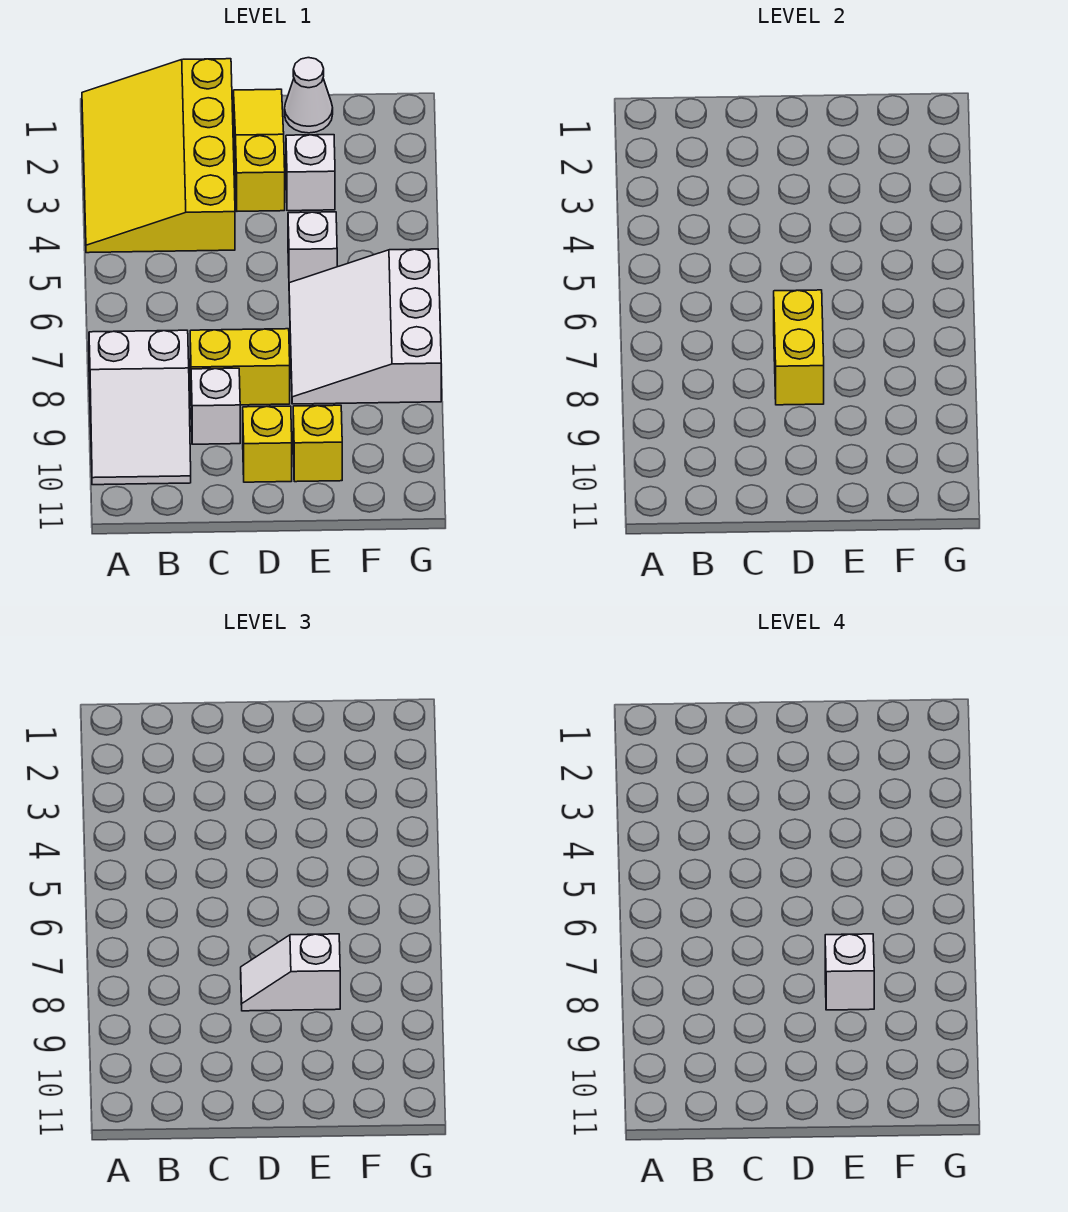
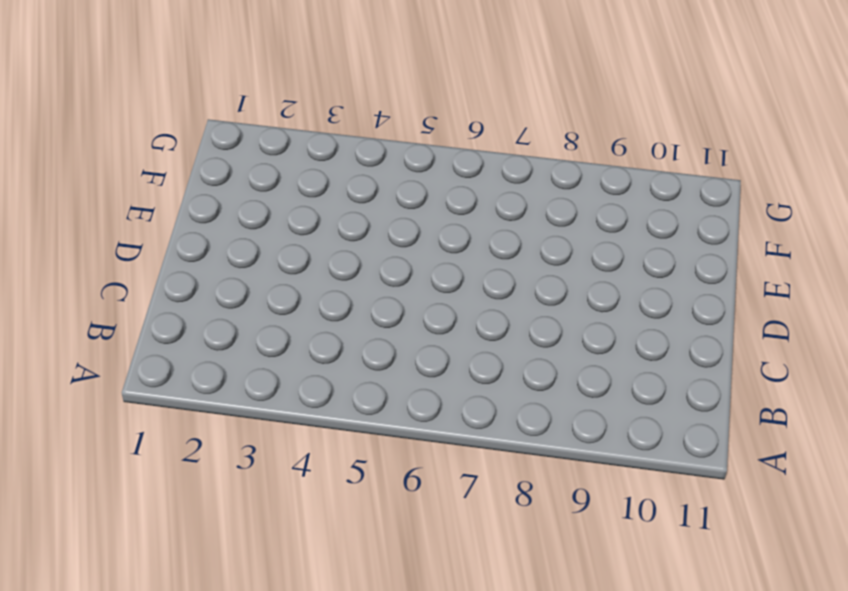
none -> yellow 3x4 slope [82,59,235,253]
none -> white 2x3 slope [89,330,191,485]
none -> yellow 1x2 brick [190,329,290,405]

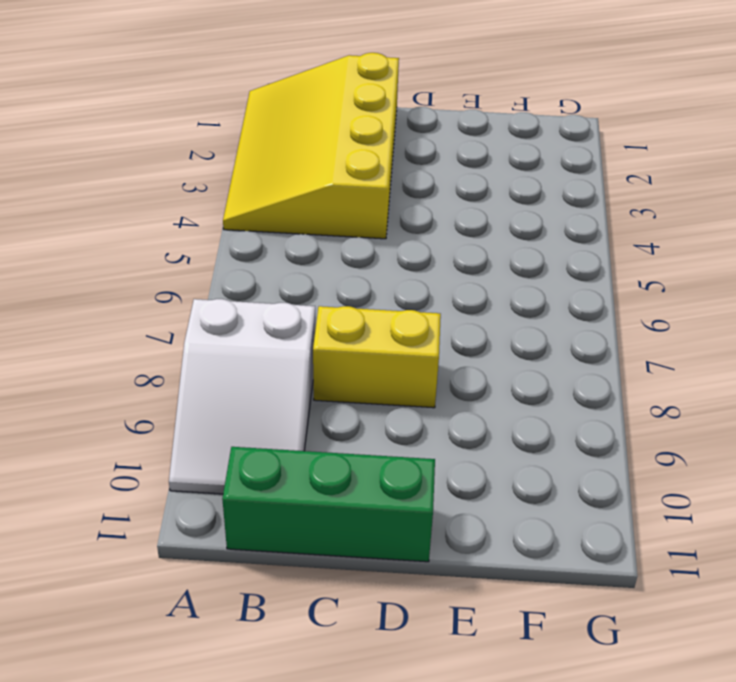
green 1x3 brick [222,447,435,562] -> none
none -> white 1x1 brick [191,368,240,444]
none -> yellow 1x3 slope [234,89,285,211]
none -> yellow 1x1 brick [243,406,292,482]

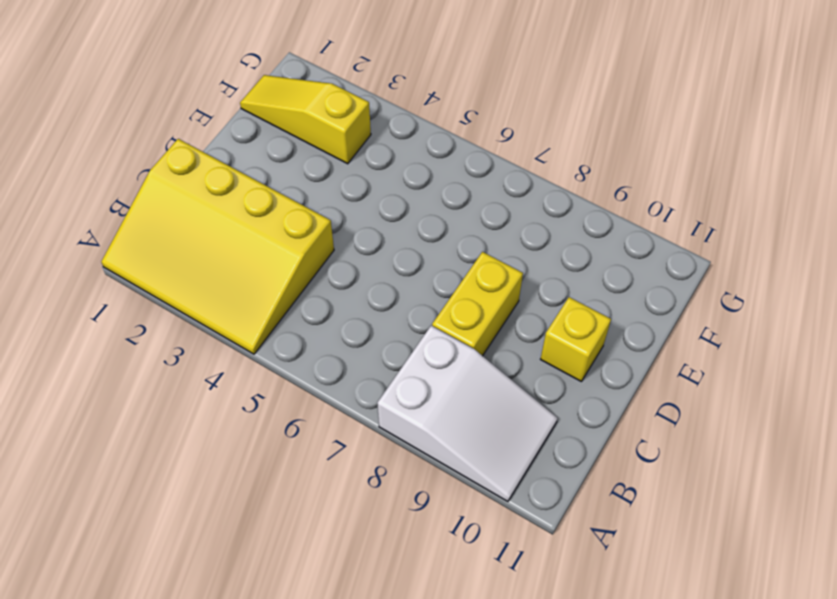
yellow 1x3 slope [240,75,371,164] -> yellow 1x3 slope moved to [234,89,285,211]
none -> white 1x1 brick [191,368,240,444]
none -> white 1x1 cone [285,58,333,133]
none -> white 1x1 brick [286,135,335,211]

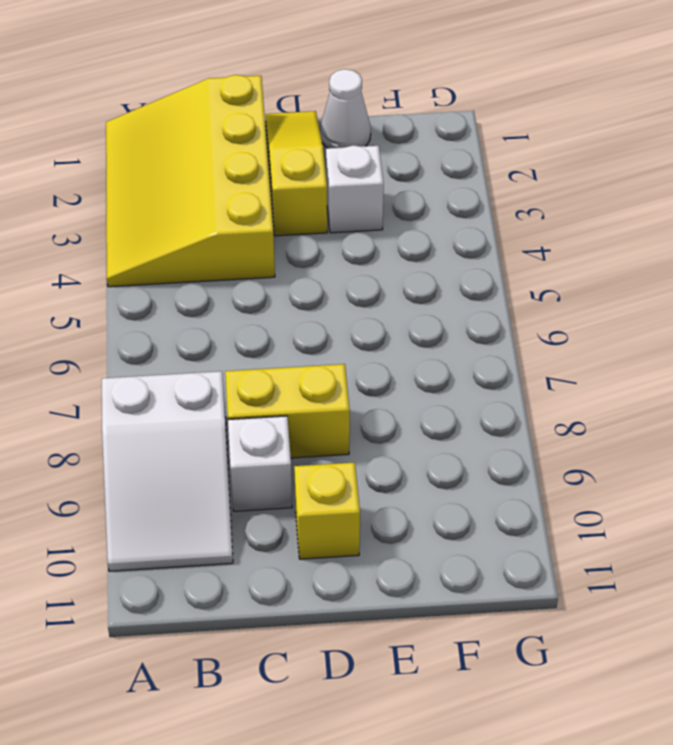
none -> white 1x1 brick [288,212,337,283]
none -> white 3x3 slope [289,249,441,404]
none -> yellow 1x1 brick [293,405,342,482]

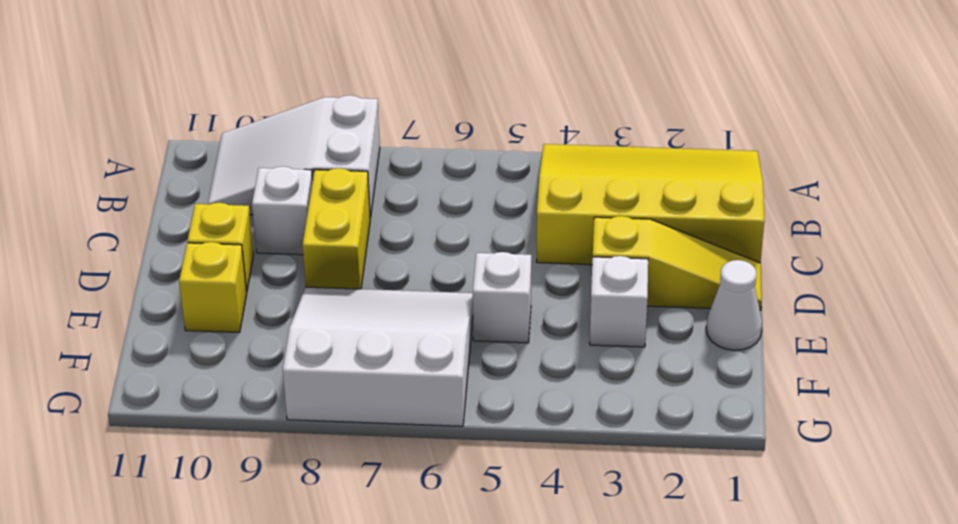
none -> yellow 1x2 brick [774,290,824,405]
none -> white 1x2 slope [241,934,340,1011]
none -> white 1x1 brick [825,934,874,1010]

